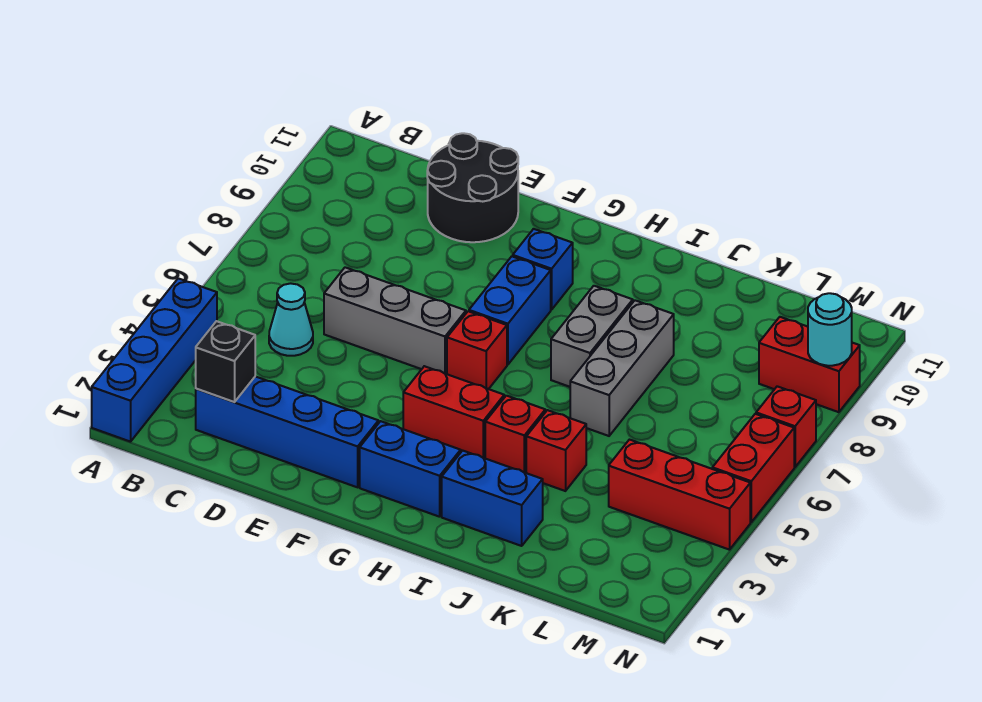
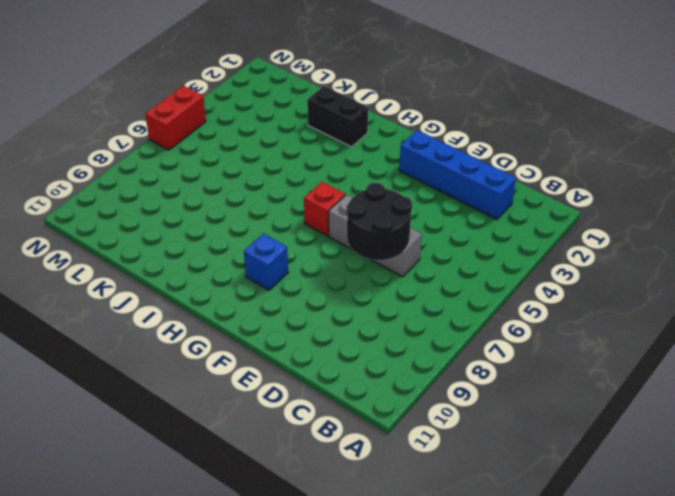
black 2x2 round brick [347,183,412,260] -> black 2x2 round brick moved to [427,133,518,242]
black 1x2 brick [307,86,368,147] -> blue 1x2 brick [442,451,543,546]
none -> blue 1x4 brick [92,278,217,442]
none -> cyan 1x1 cone [269,283,313,356]
none -> blue 1x2 brick [360,421,461,517]

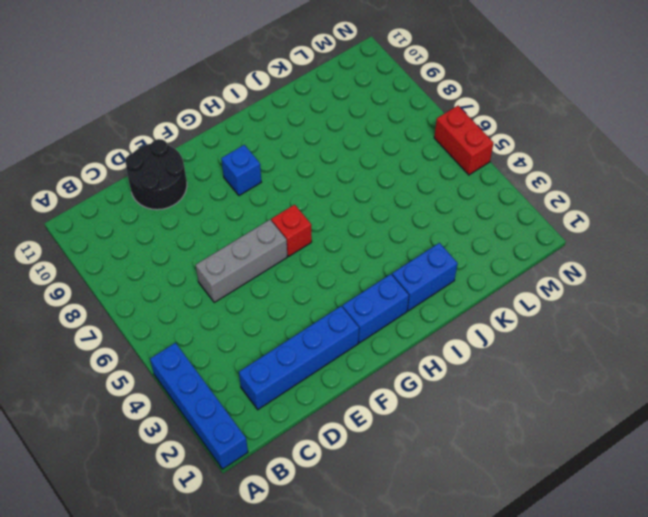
none -> cyan 1x1 cone [269,283,313,356]
none -> red 1x2 brick [403,366,504,458]
none -> blue 1x2 brick [469,256,551,365]

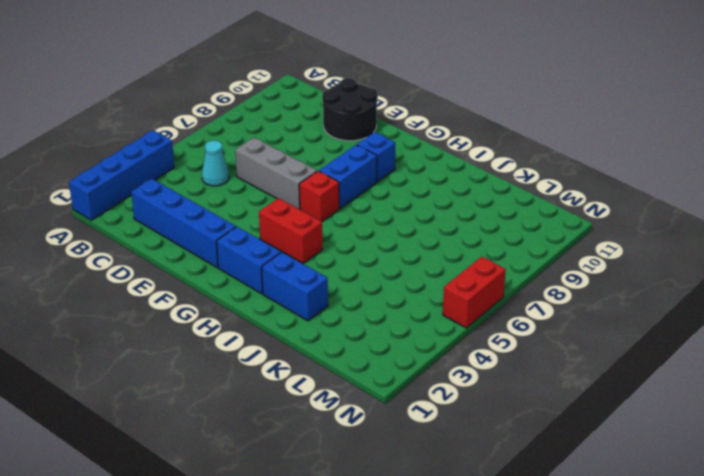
none -> red 1x1 brick [485,396,545,473]
none -> grey 1x2 brick [551,286,633,387]
none -> red 1x1 brick [526,410,586,491]

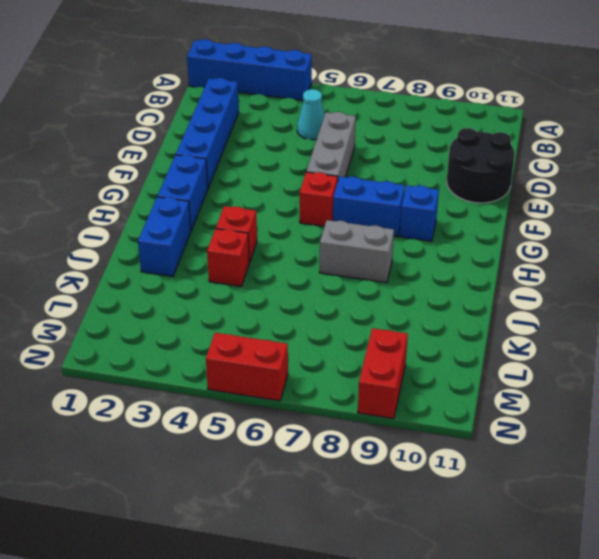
none -> red 1x2 brick [403,366,504,458]
none -> grey 1x3 brick [570,300,674,436]
none -> red 1x3 brick [609,440,750,550]

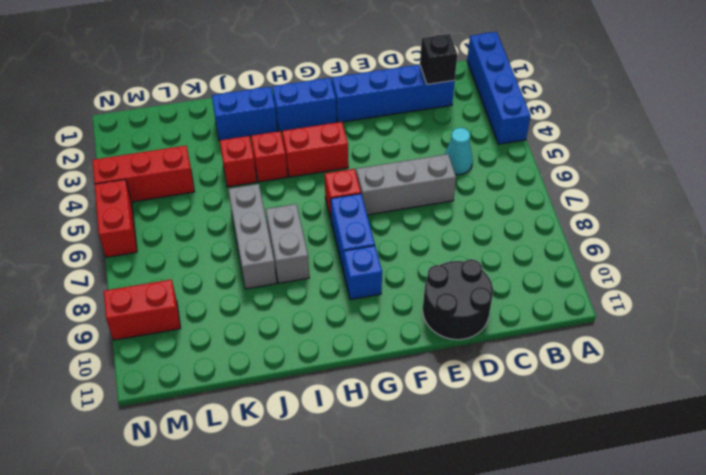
none -> red 1x1 brick [756,386,816,467]
none -> cyan 1x1 round brick [808,293,852,366]

